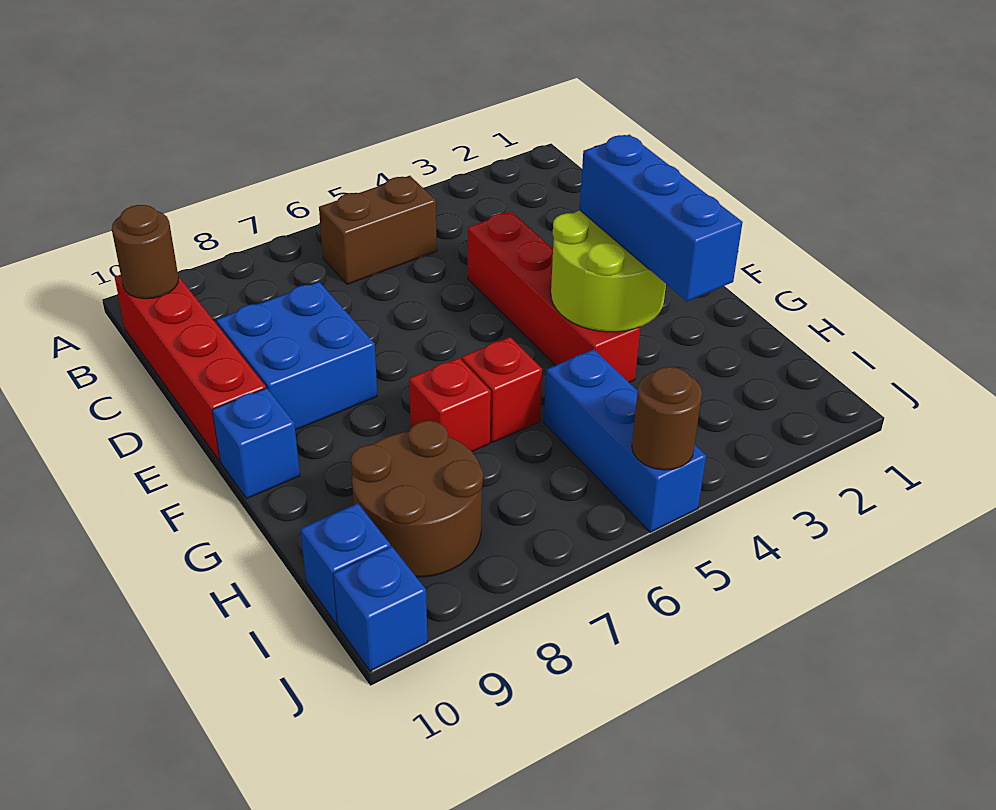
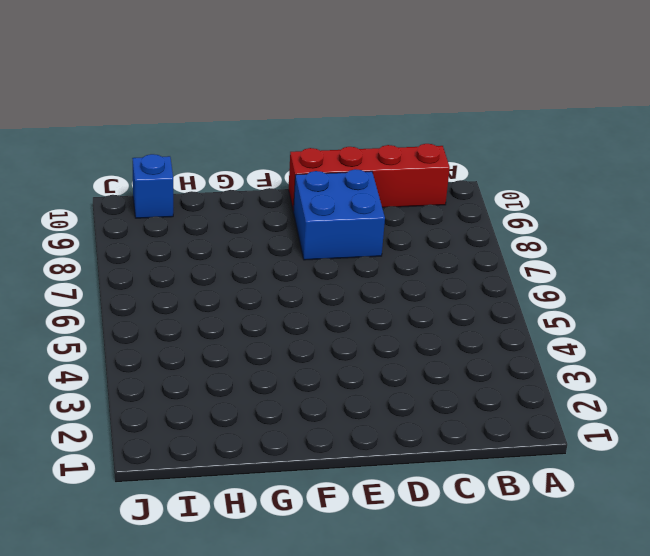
none -> brown 1x2 brick [319,176,437,284]
none -> red 1x4 brick [468,212,640,382]
none -> blue 1x1 brick [212,388,300,499]

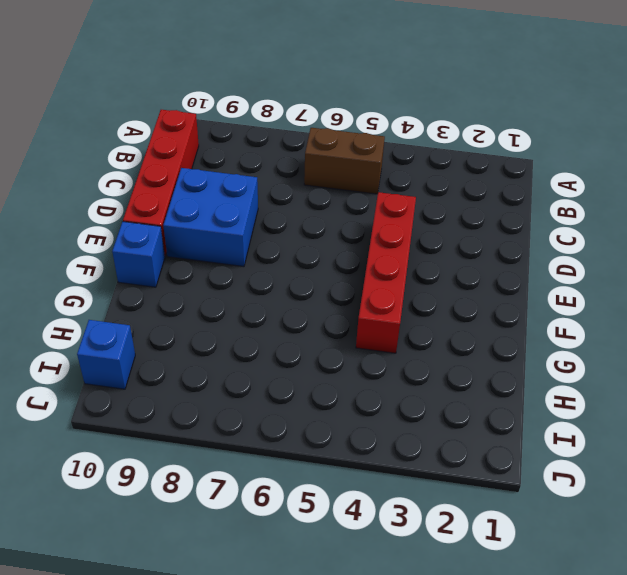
none -> red 1x1 brick [462,337,542,442]
none -> red 1x1 brick [409,358,491,451]
none -> blue 1x3 brick [544,349,706,532]

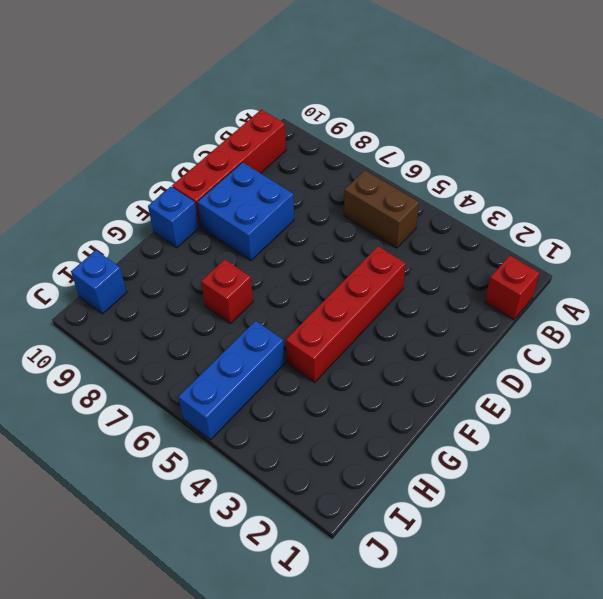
red 1x1 brick [485,256,539,320] -> red 1x1 brick moved to [462,337,542,442]
none -> brown 2x2 round brick [351,421,483,577]
none -> blue 1x1 brick [333,546,428,671]
none -> brown 1x1 round brick [112,205,179,299]

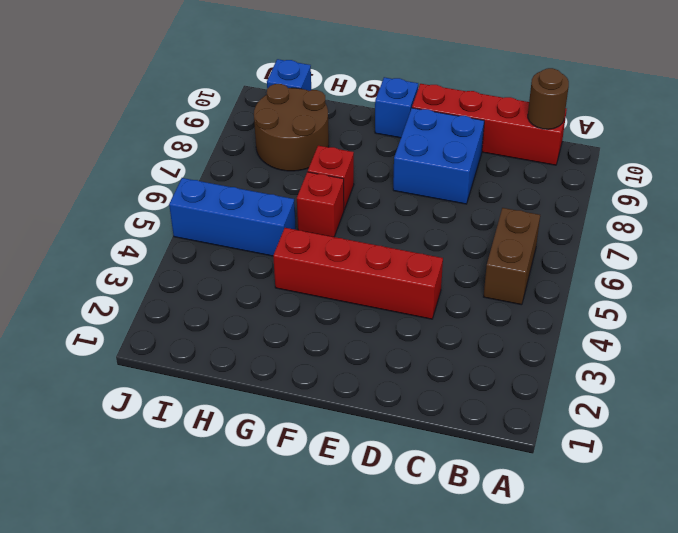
none -> blue 1x1 brick [333,546,428,671]
none -> lime 2x2 round brick [551,211,666,332]
none -> brown 1x1 round brick [632,367,702,470]

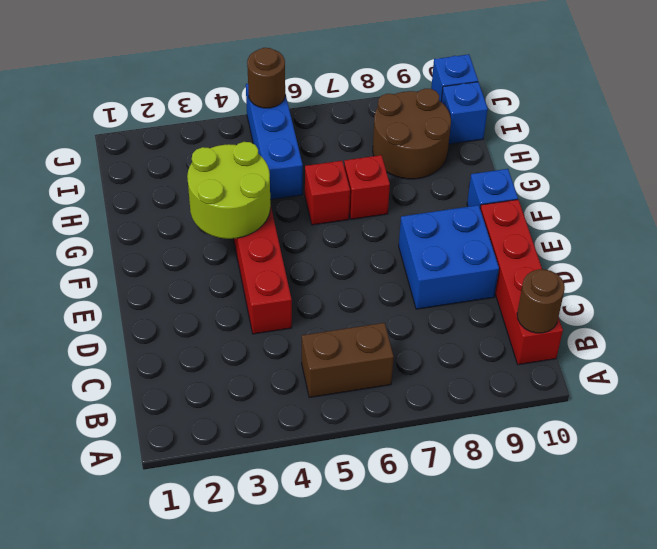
none -> blue 1x3 brick [580,135,743,301]

